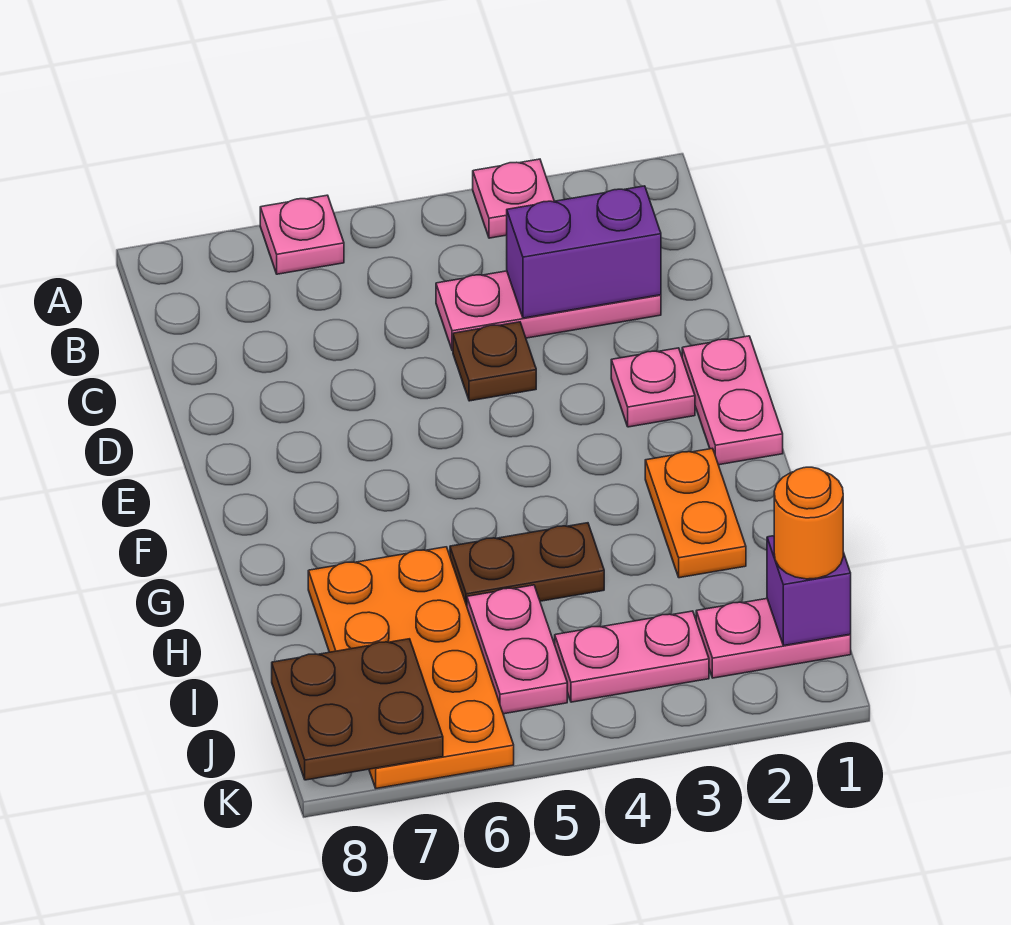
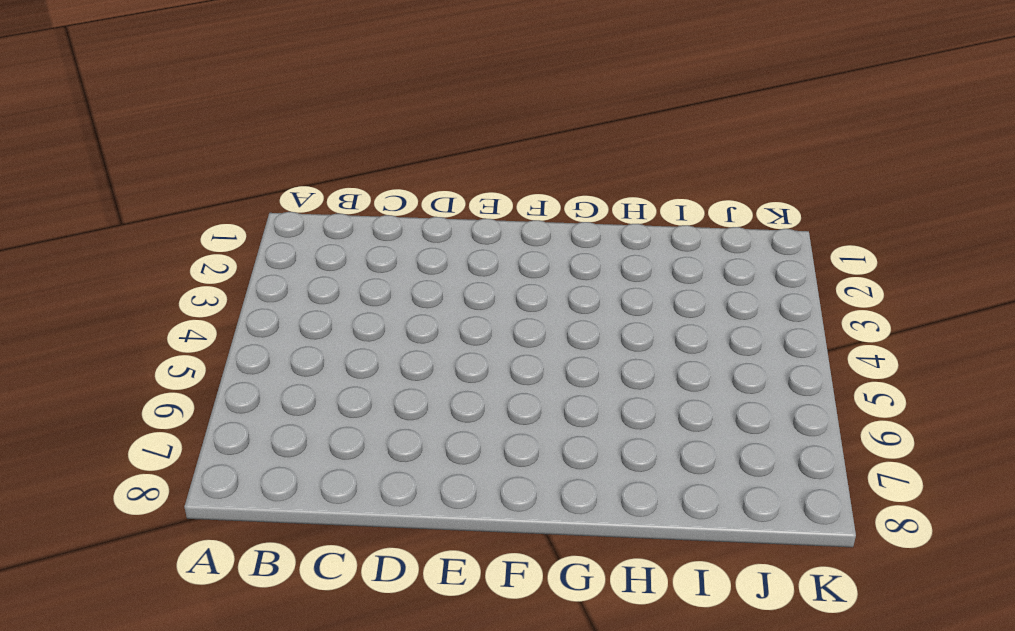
none -> pink 1x1 plate [473,159,554,238]
none -> pink 1x1 plate [260,195,344,274]
none -> pink 1x3 plate [436,271,661,351]

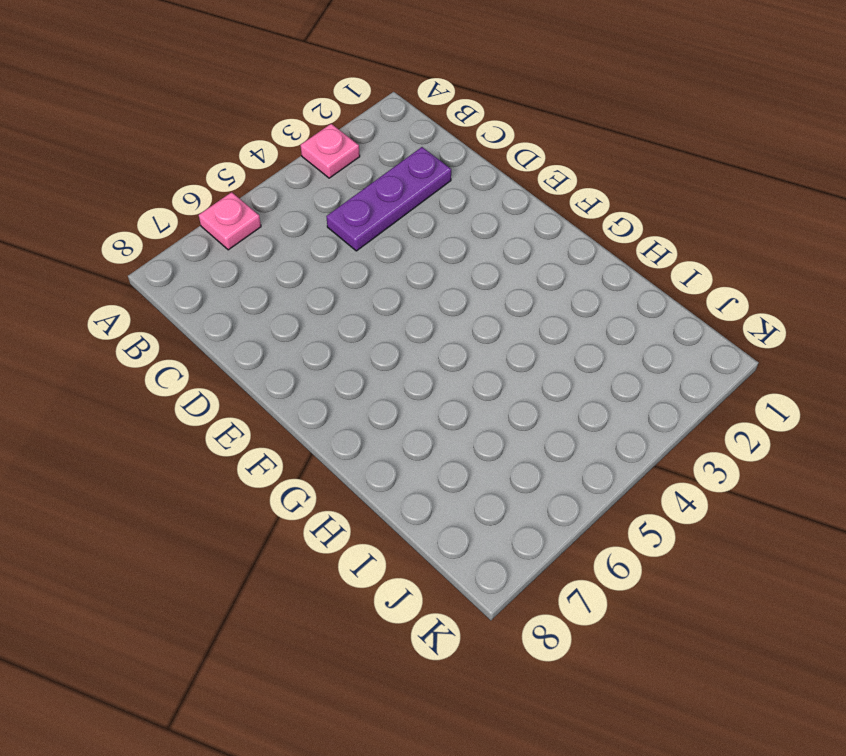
purple 1x3 plate [326,147,451,251] -> pink 1x3 plate [436,271,661,351]
none -> brown 1x1 plate [453,322,536,401]
none -> pink 1x2 plate [682,336,783,465]
none -> pink 1x1 plate [611,348,695,427]

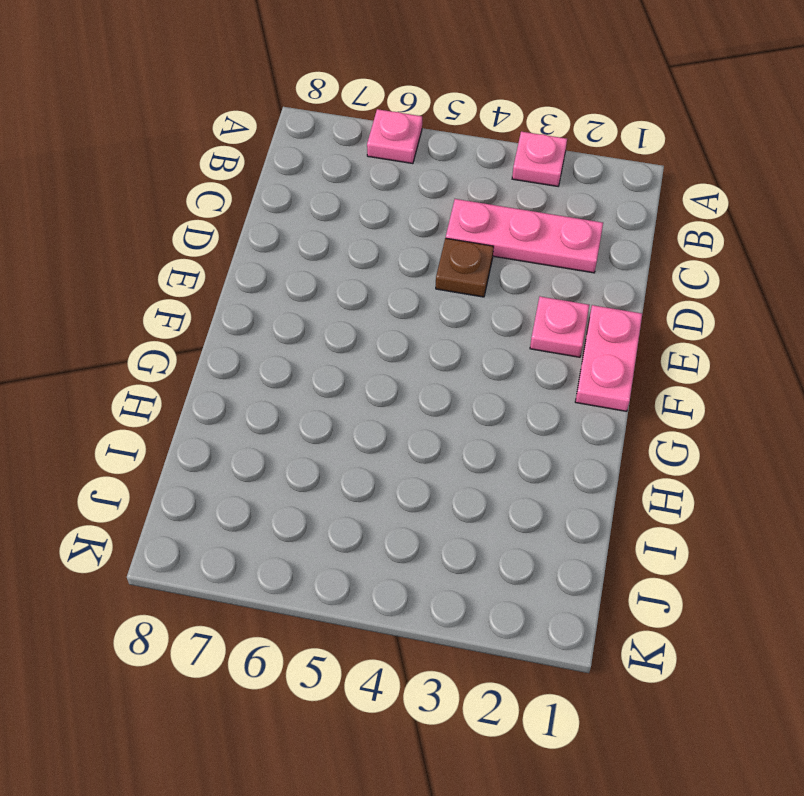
none -> orange 1x2 plate [645,448,746,578]
none -> brown 1x2 plate [450,523,604,606]
none -> orange 2x4 plate [308,547,514,788]

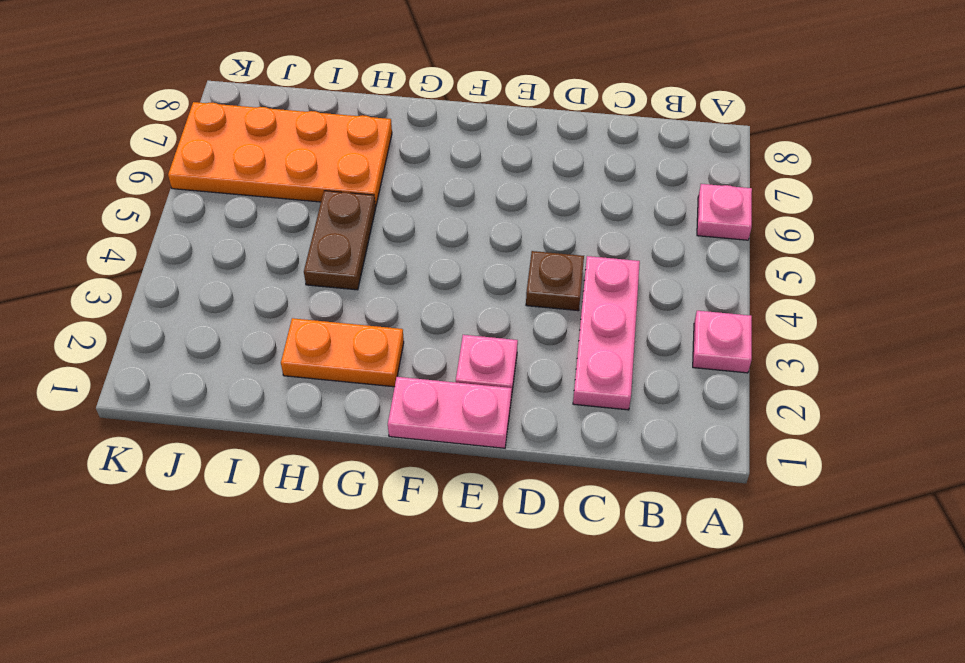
none -> pink 1x2 plate [467,585,567,714]
none -> pink 1x2 plate [696,599,851,678]
none -> pink 1x2 plate [555,611,709,702]

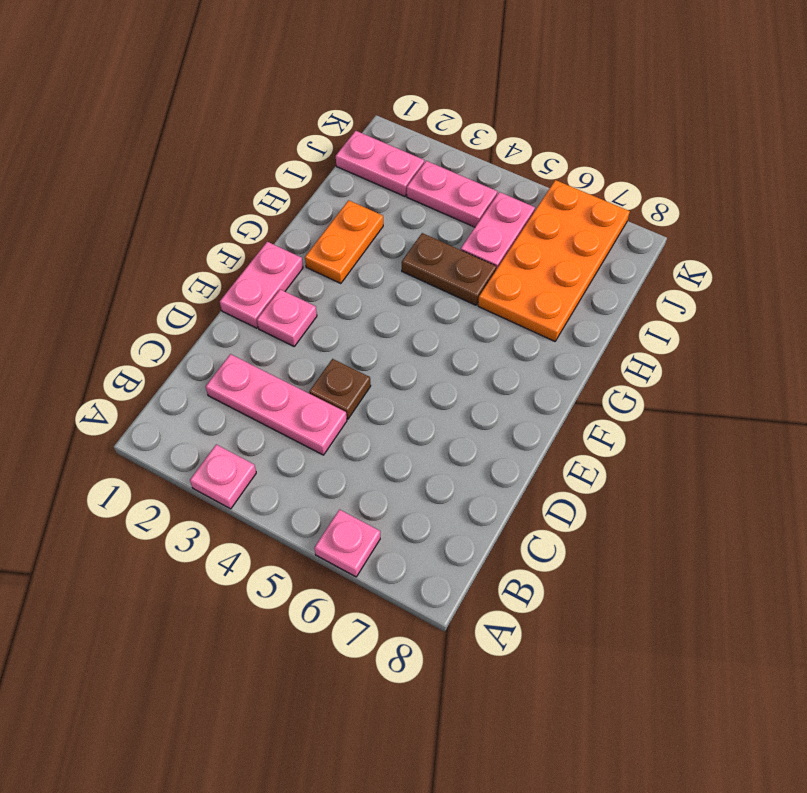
none -> purple 1x2 brick [507,186,661,318]
none -> purple 1x1 brick [767,536,851,646]
none -> brown 2x2 plate [272,639,443,780]

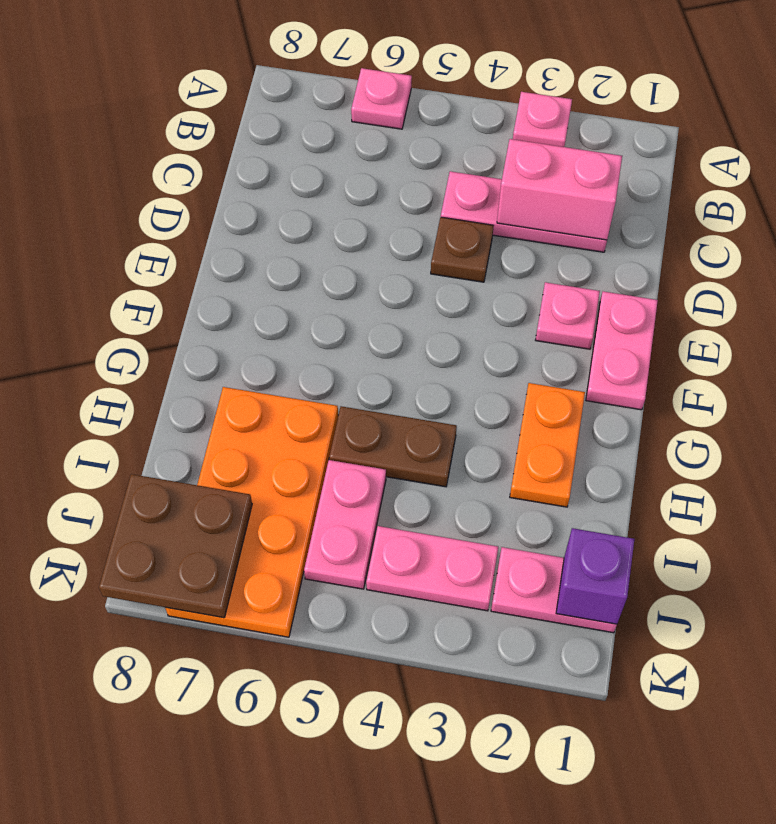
pink 1x2 brick [497,139,622,240] -> purple 1x2 brick [507,186,661,318]
none -> orange 1x1 round brick [774,467,843,579]

